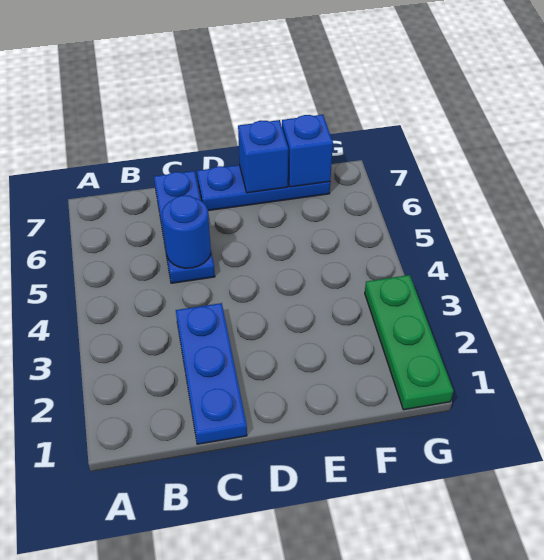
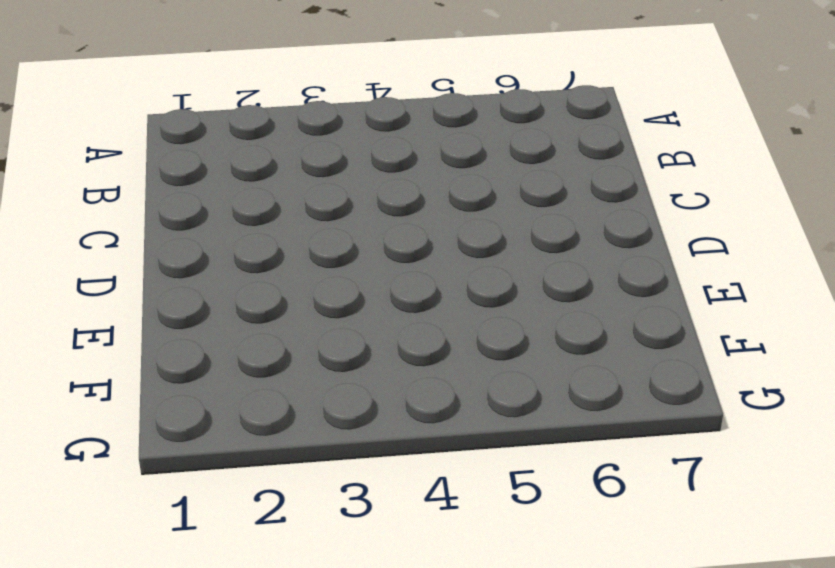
none -> blue 1x3 plate [176,303,247,444]
none -> blue 1x3 plate [154,171,215,283]

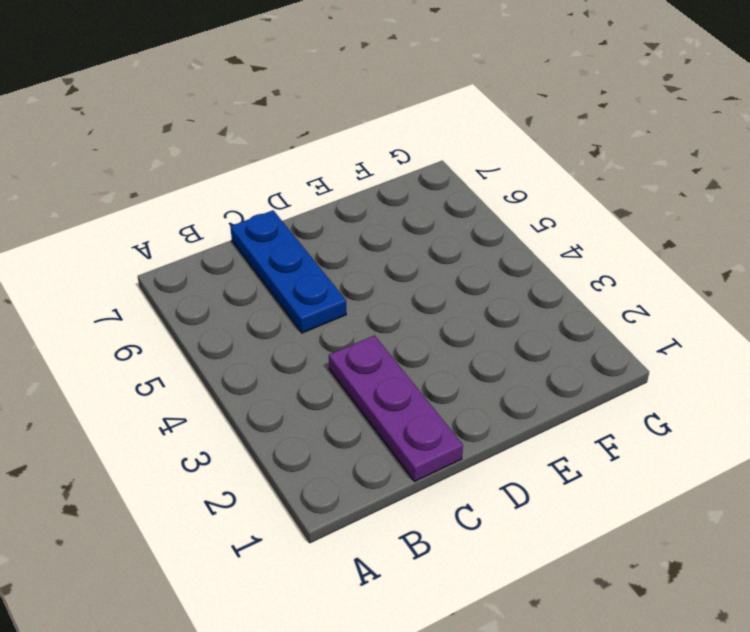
purple 1x3 plate [329,335,463,481] -> blue 1x3 plate [176,303,247,444]
none -> blue 1x3 plate [197,165,330,211]
none -> green 1x3 plate [365,275,453,410]

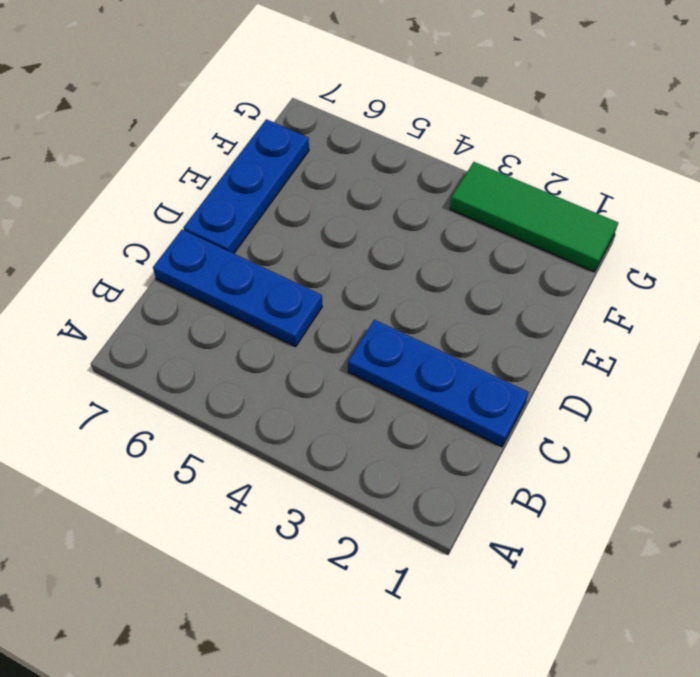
green 1x3 tile [450,162,618,272] -> green 1x3 plate [365,275,453,410]
none -> blue 1x1 round brick [162,195,211,268]
none -> blue 1x1 brick [238,120,288,193]

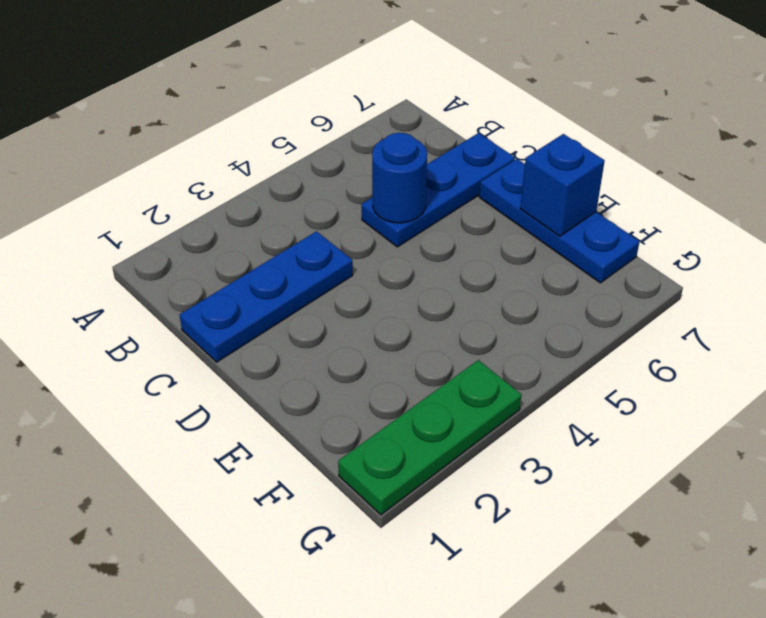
none -> blue 1x1 brick [282,115,333,187]

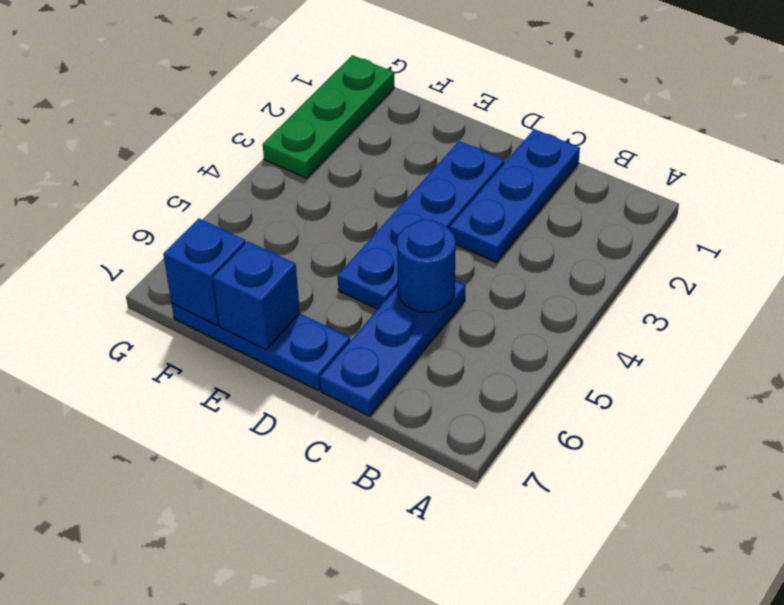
blue 1x4 plate [338,141,504,309] -> none

